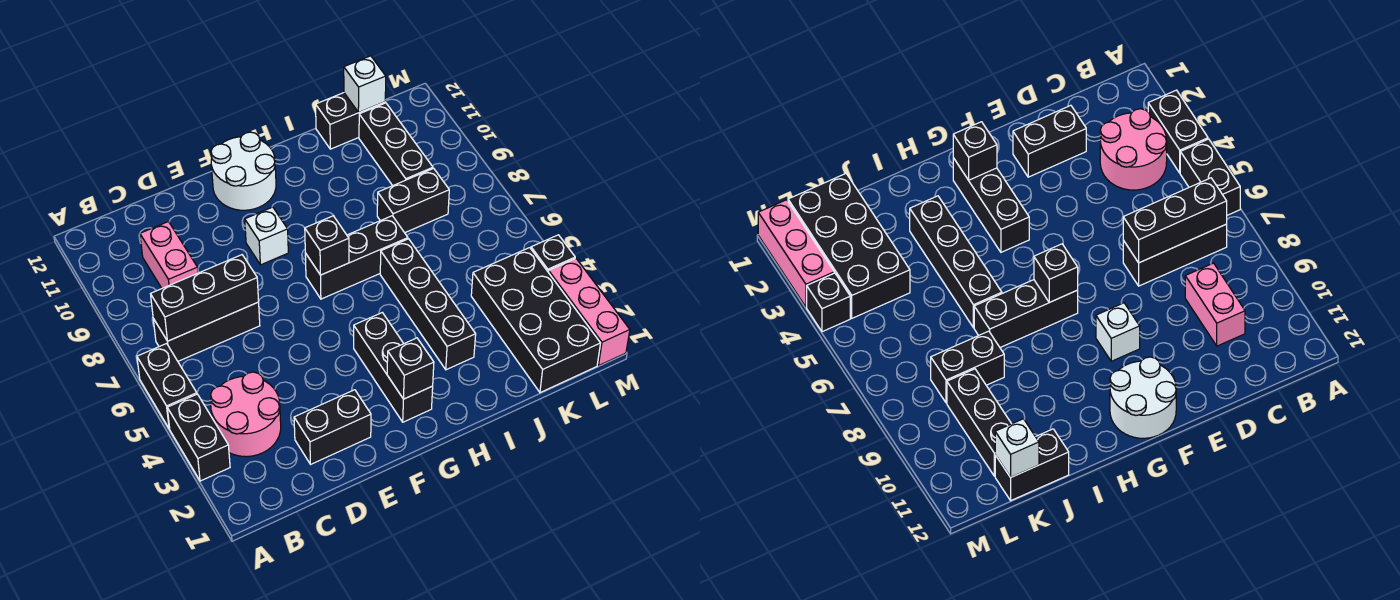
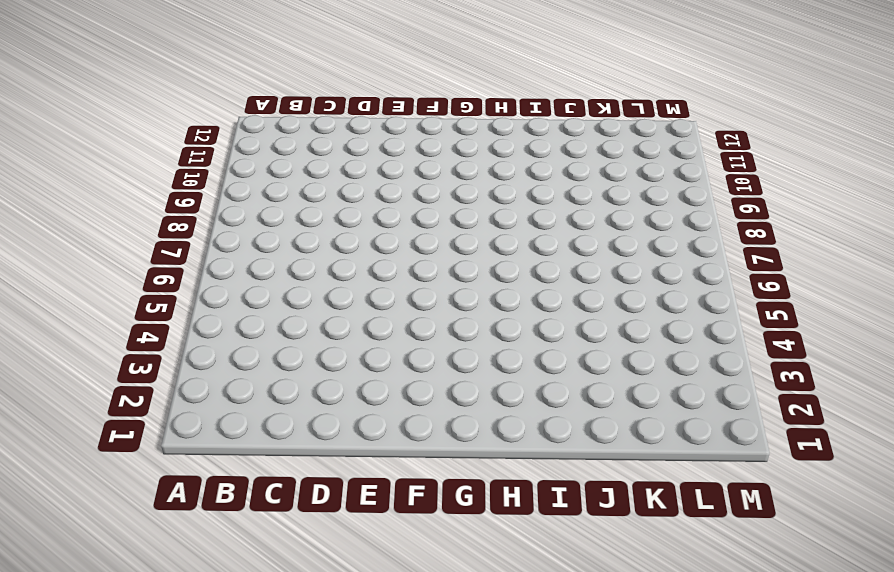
none -> black 1x2 brick [167,394,230,481]
none -> black 1x2 brick [137,344,197,429]
none -> pink 2x2 round brick [211,372,281,457]

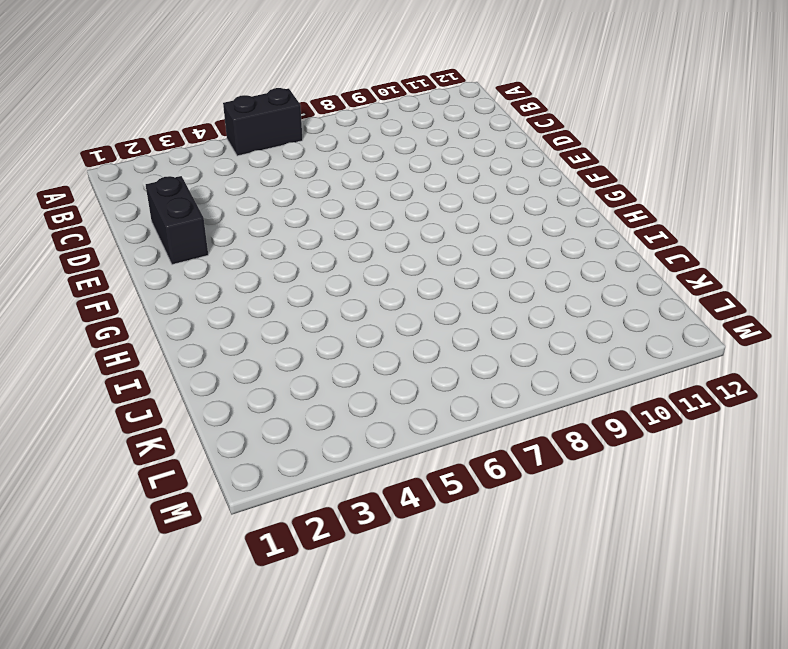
none -> black 1x2 brick [167,394,230,481]
none -> pink 2x2 round brick [211,372,281,457]
none -> black 1x3 brick [153,302,260,361]

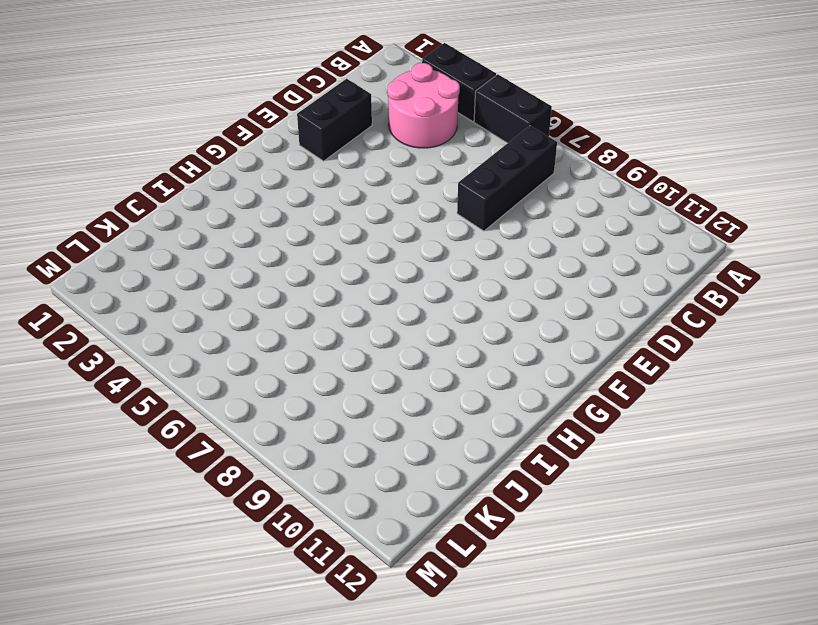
none -> pink 1x2 brick [140,222,198,288]
none -> white 1x1 brick [245,207,288,265]
none -> white 2x2 round brick [211,132,276,210]

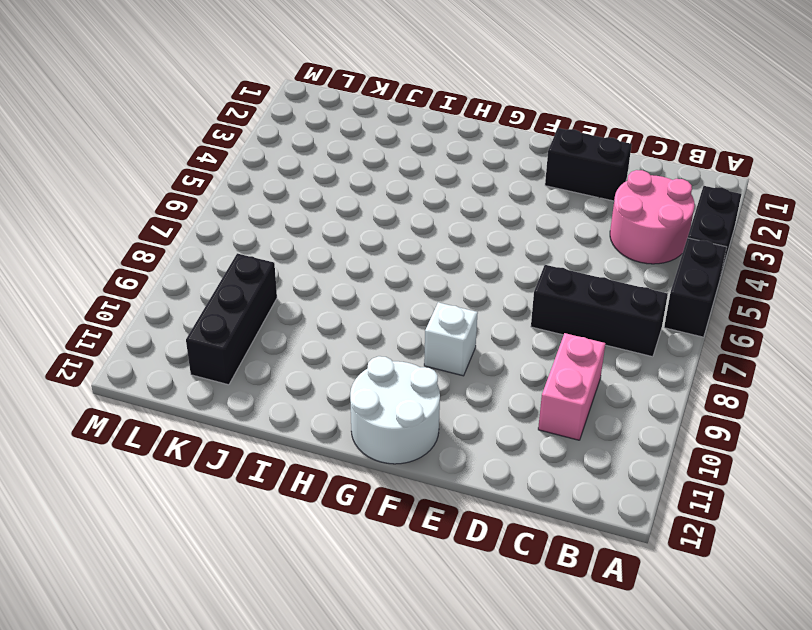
none -> black 1x3 brick [354,313,433,422]
none -> black 1x3 brick [305,216,408,299]
none -> black 1x4 brick [380,239,476,370]

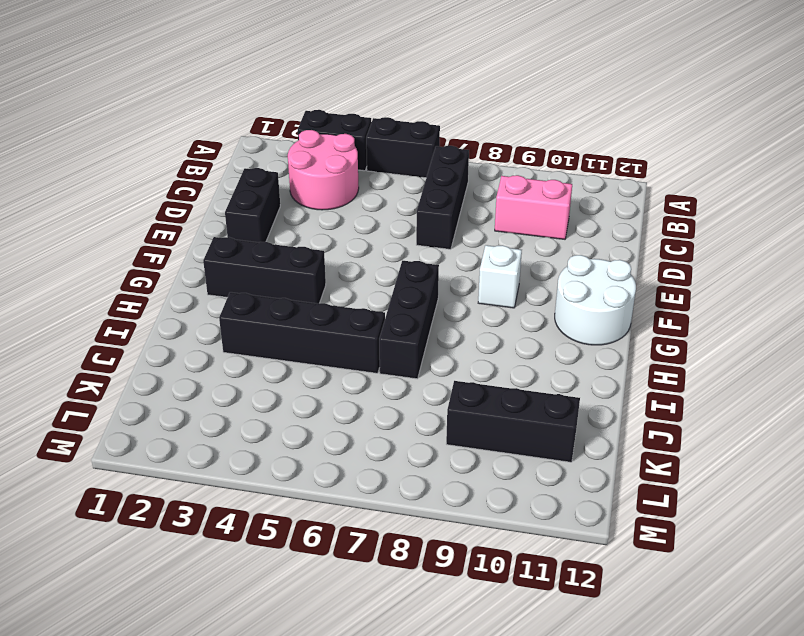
none -> black 1x2 brick [377,168,449,233]
none -> black 1x2 brick [316,93,385,149]
none -> black 2x4 brick [471,248,600,393]

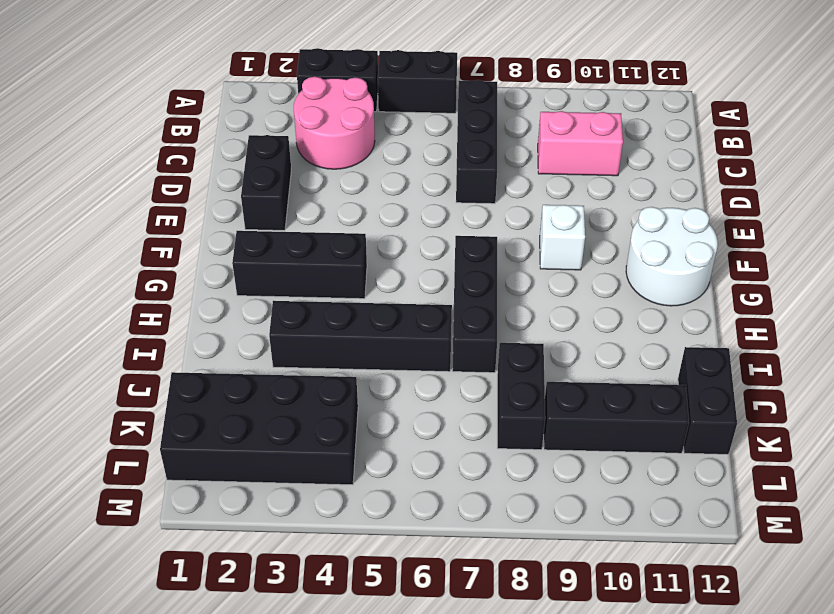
none -> pink 1x3 brick [548,259,630,365]
none -> black 1x1 brick [531,235,575,272]
none -> black 1x3 brick [151,255,259,341]

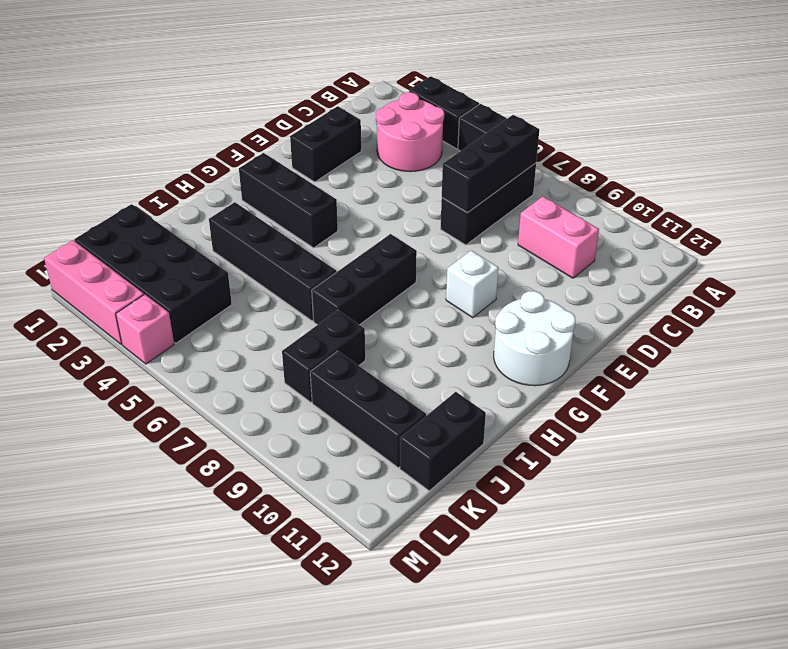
pink 1x1 brick [116,295,174,364] -> black 1x1 brick [531,235,575,272]
none -> black 1x1 brick [387,338,434,399]
none -> black 1x1 brick [305,216,349,275]
none -> white 1x1 brick [344,56,386,112]

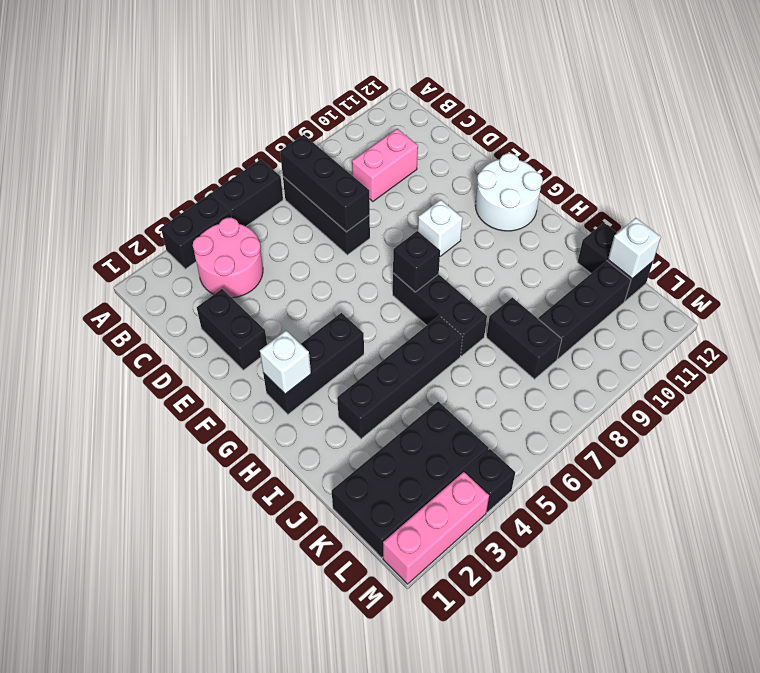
white 1x1 brick [260,331,311,394] -> black 1x1 brick [387,338,434,399]

